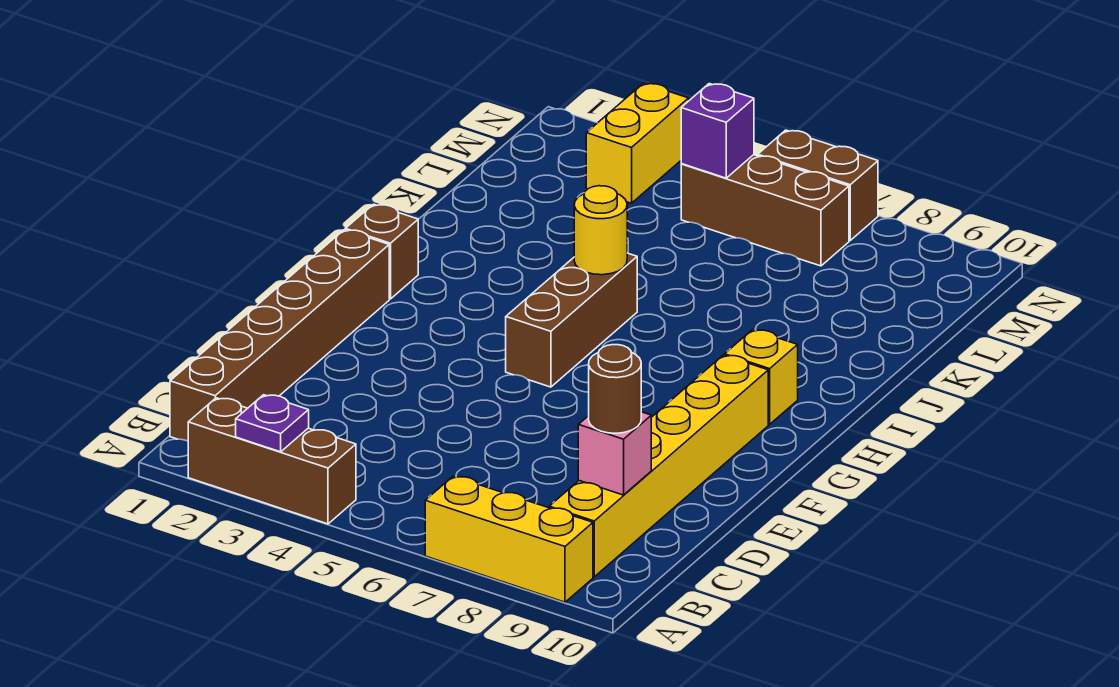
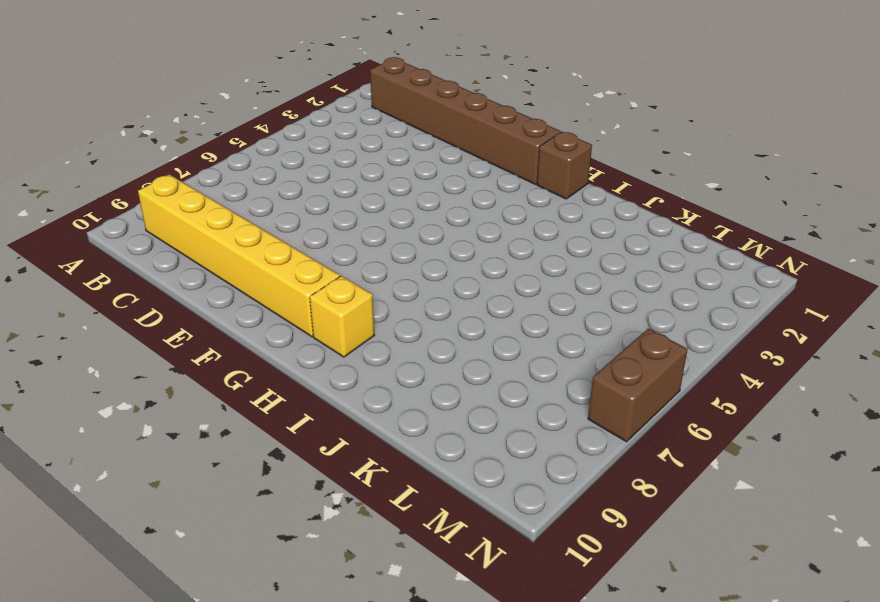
none -> brown 1x3 brick [188,398,356,524]
none -> yellow 1x3 brick [425,476,593,602]
none -> brown 1x3 brick [506,253,637,387]

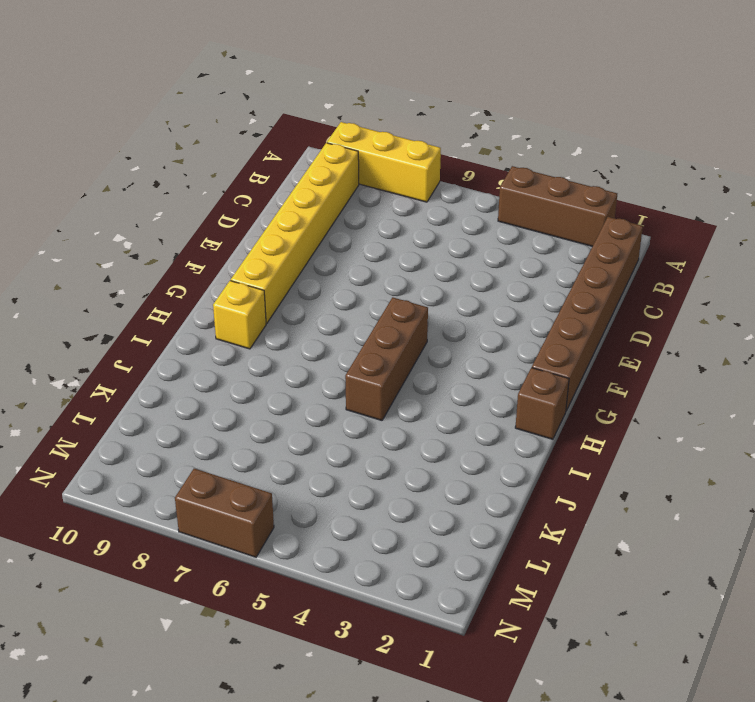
none -> yellow 1x2 brick [586,83,689,203]
none -> brown 1x3 brick [681,155,849,266]
none -> purple 1x1 plate [236,395,309,452]

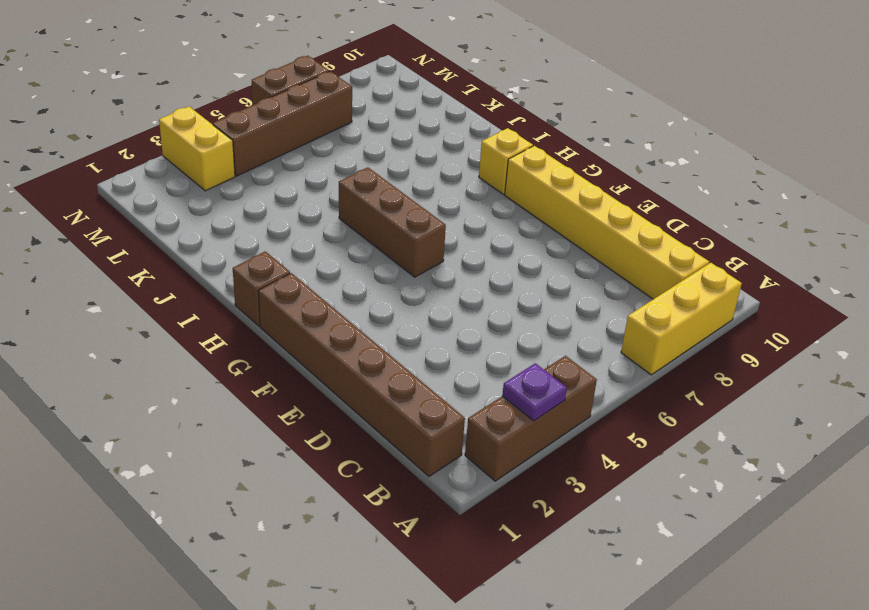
brown 1x4 brick [213,71,352,176] -> brown 1x3 brick [681,155,849,266]
none -> pink 1x1 brick [578,412,651,495]
none -> yellow 1x1 round brick [574,186,627,275]
none -> purple 1x1 brick [681,84,754,178]

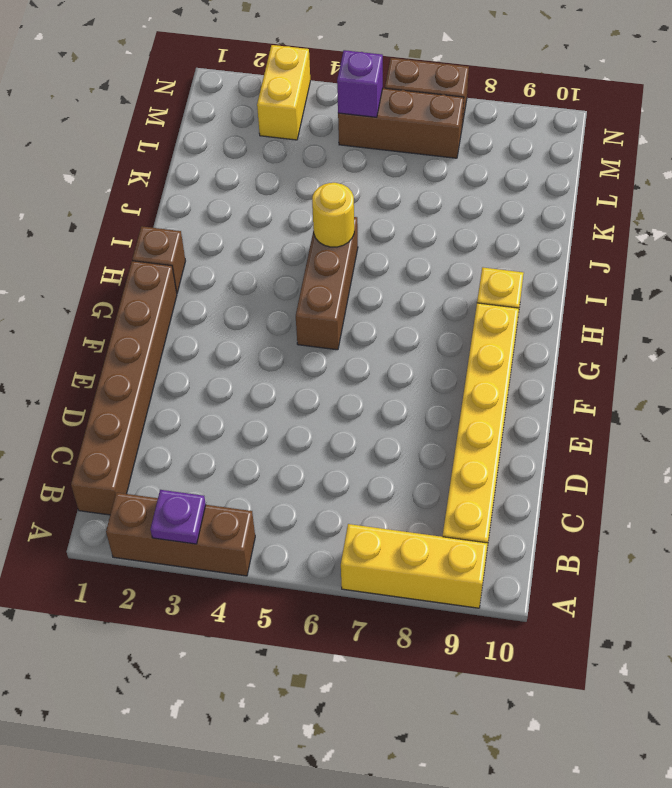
none -> pink 1x1 brick [578,412,651,495]
none -> brown 1x1 round brick [589,345,641,433]

